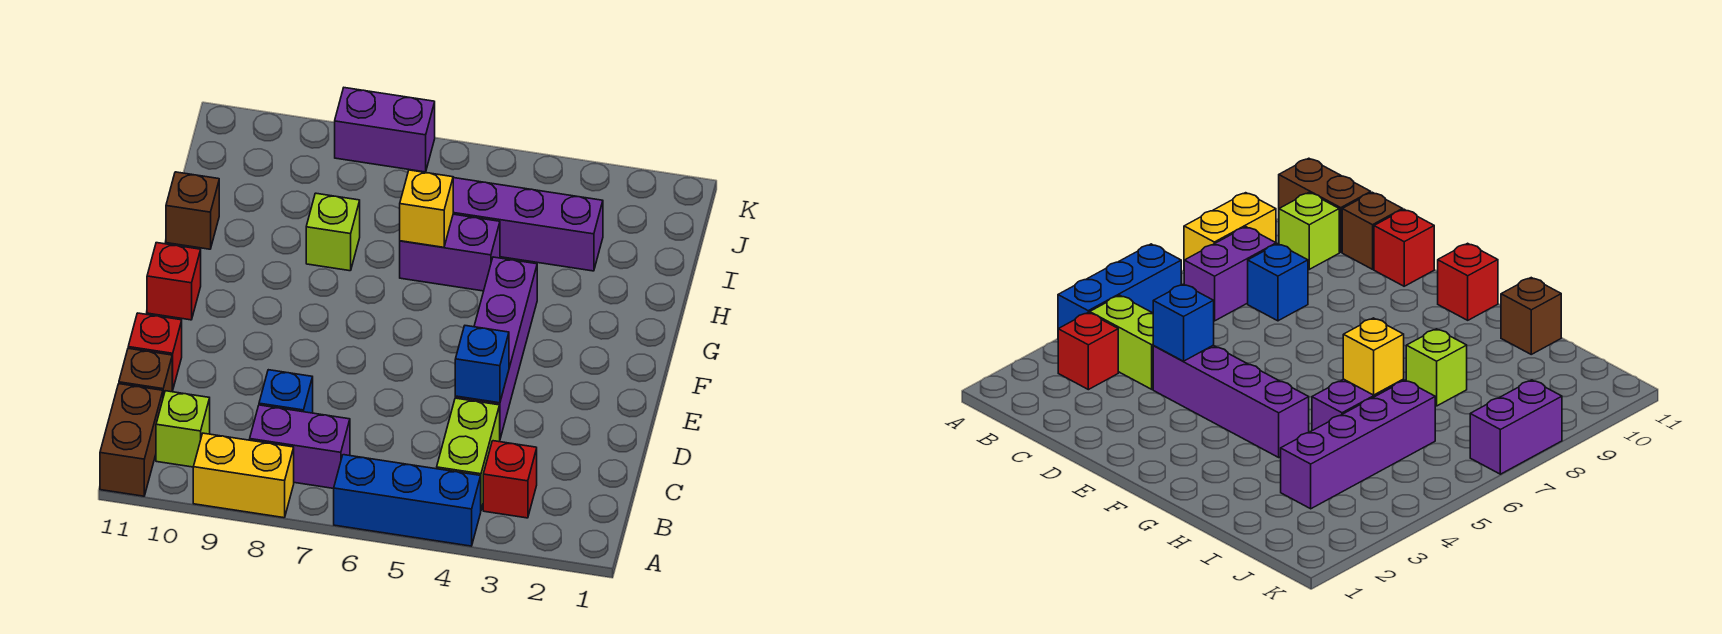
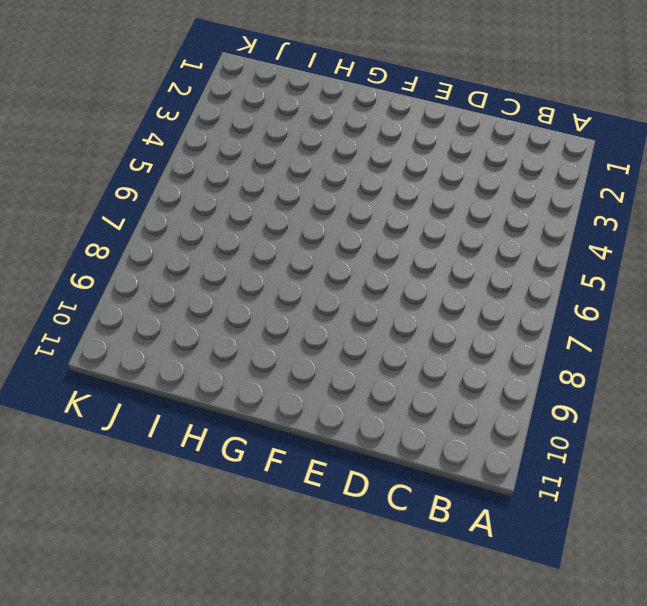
none -> blue 1x3 brick [334,455,481,546]
none -> yellow 1x2 brick [193,433,294,518]
none -> brown 1x2 brick [100,384,163,496]

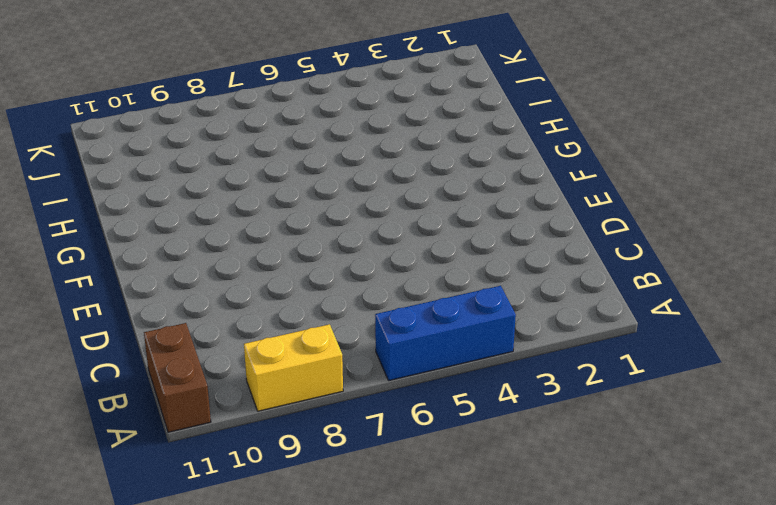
none -> red 1x1 brick [483,441,537,518]
none -> lime 1x2 brick [437,398,500,510]
none -> purple 1x2 brick [250,405,350,488]

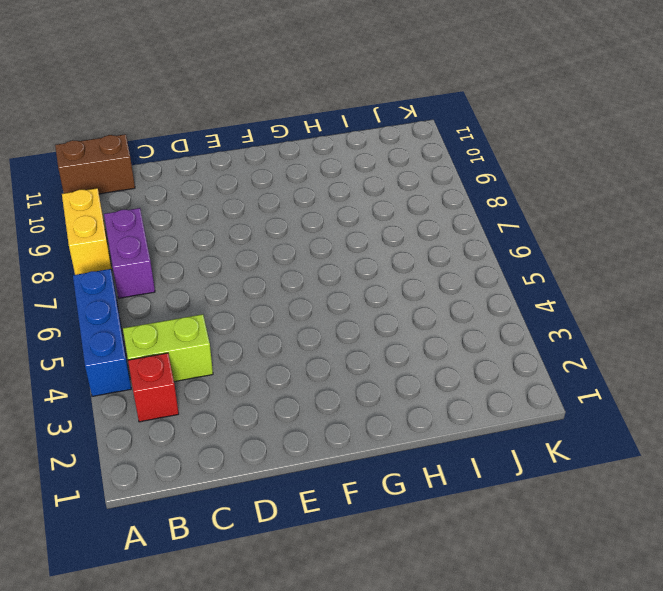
none -> lime 1x1 brick [156,391,210,467]
none -> blue 1x1 brick [259,370,313,413]
none -> brown 1x1 brick [119,348,172,397]

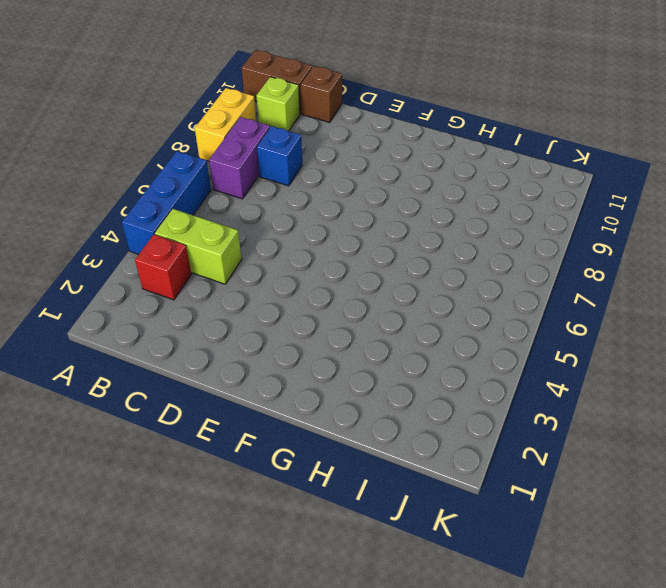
none -> purple 1x4 brick [455,257,537,438]
none -> red 1x1 brick [128,313,182,390]
none -> red 1x1 brick [147,243,201,320]

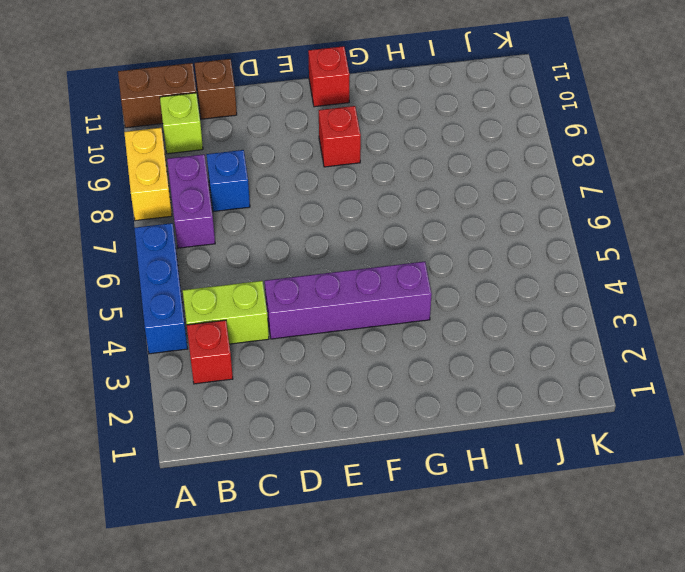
red 1x1 brick [319,106,361,167] -> red 1x1 brick moved to [128,313,182,390]
none -> purple 1x2 brick [400,214,500,291]
none -> lime 1x1 brick [306,193,360,271]
none -> brown 1x1 brick [166,172,219,249]

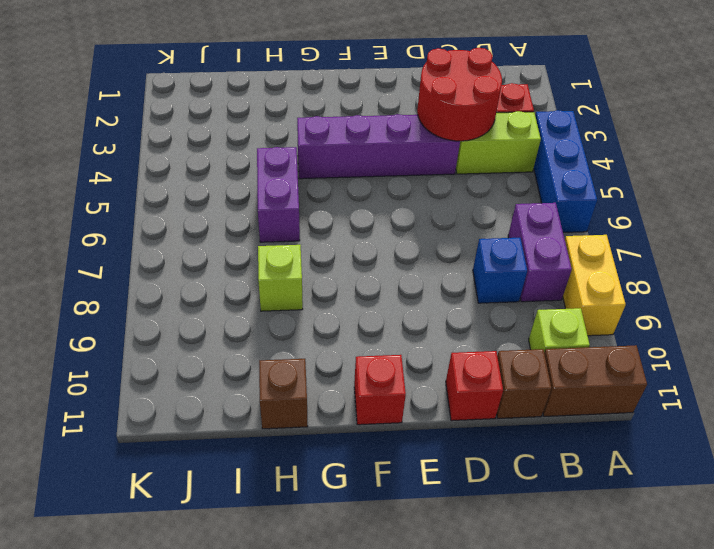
red 2x2 round brick [417,48,502,141] -> blue 1x1 brick [455,326,509,403]
none -> purple 1x4 brick [453,178,603,271]
none -> purple 1x2 brick [335,88,435,172]
none -> yellow 1x1 brick [400,170,453,247]

